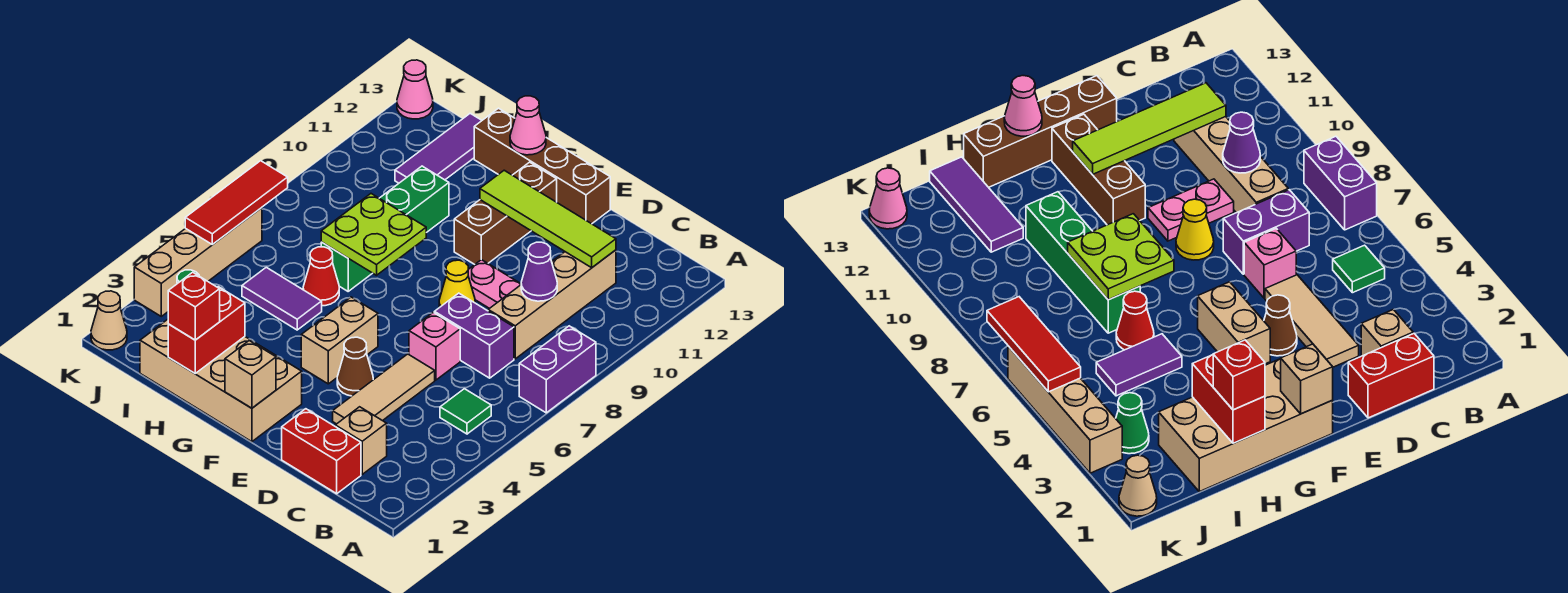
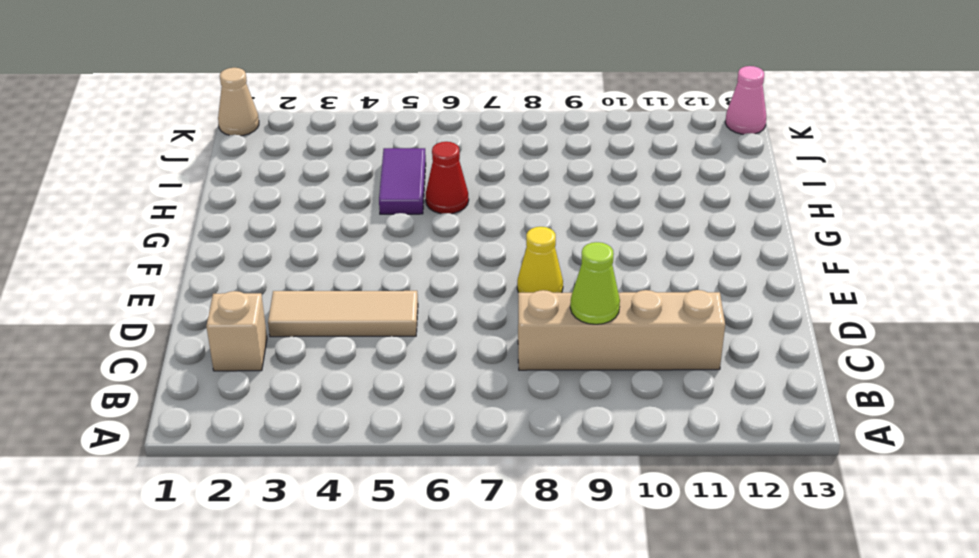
lime 1x1 cone [570,242,620,324] -> purple 1x1 cone [521,242,557,301]
none -> purple 1x2 brick [519,326,596,413]
none -> green 1x1 tile [440,389,491,434]
none -> red 1x2 brick [282,409,361,494]
none -> purple 1x2 brick [434,293,514,378]

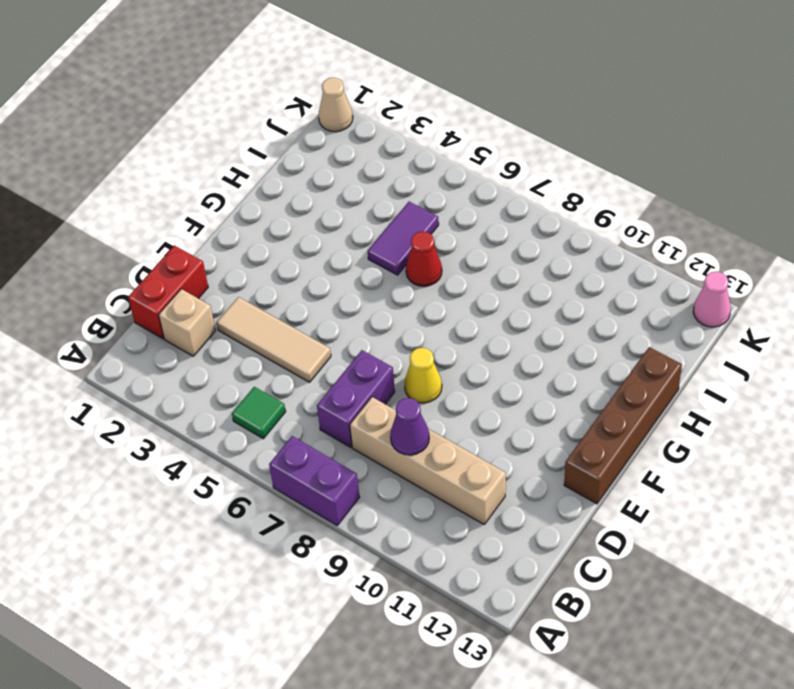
none -> pink 1x1 brick [409,312,460,380]
none -> pink 1x2 plate [468,260,521,309]
none -> brown 1x1 cone [337,337,373,396]
none -> tan 2x4 brick [140,319,302,442]

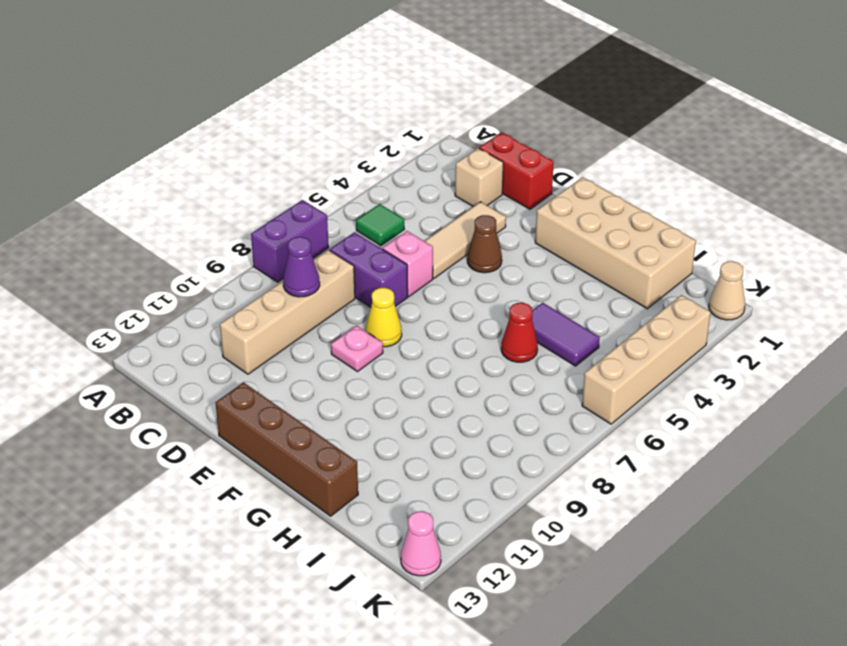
pink 1x1 plate [331,325,383,372] -> pink 1x2 plate [468,260,521,309]
none -> tan 1x2 brick [301,297,378,384]
none -> brown 1x3 brick [454,162,557,265]
none -> green 1x4 brick [321,166,449,291]
none -> purple 1x3 tile [395,113,482,183]

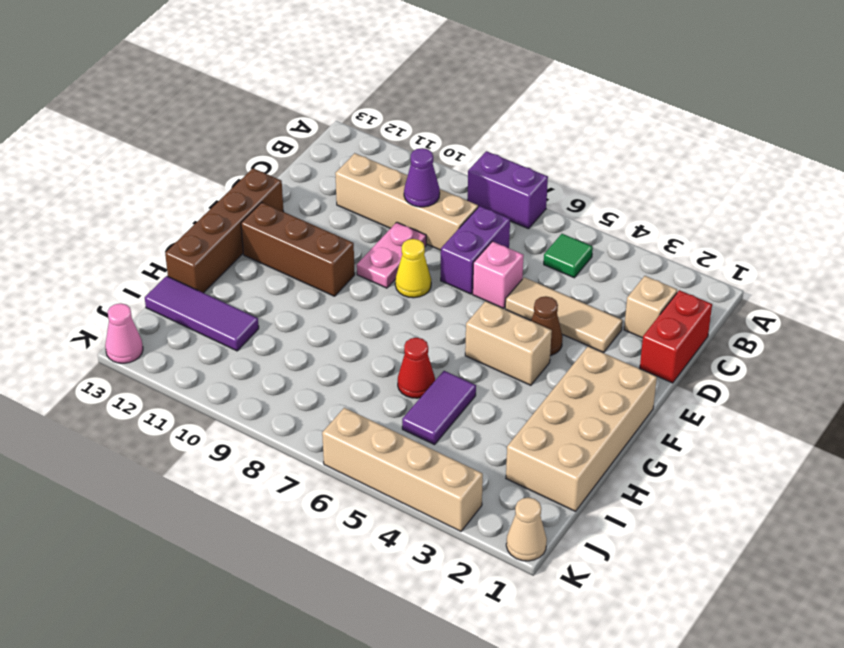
none -> green 1x4 brick [321,166,449,291]
none -> green 1x1 cone [1116,393,1149,454]
none -> lime 1x4 tile [480,170,616,268]
none -> tan 1x1 brick [225,341,276,408]

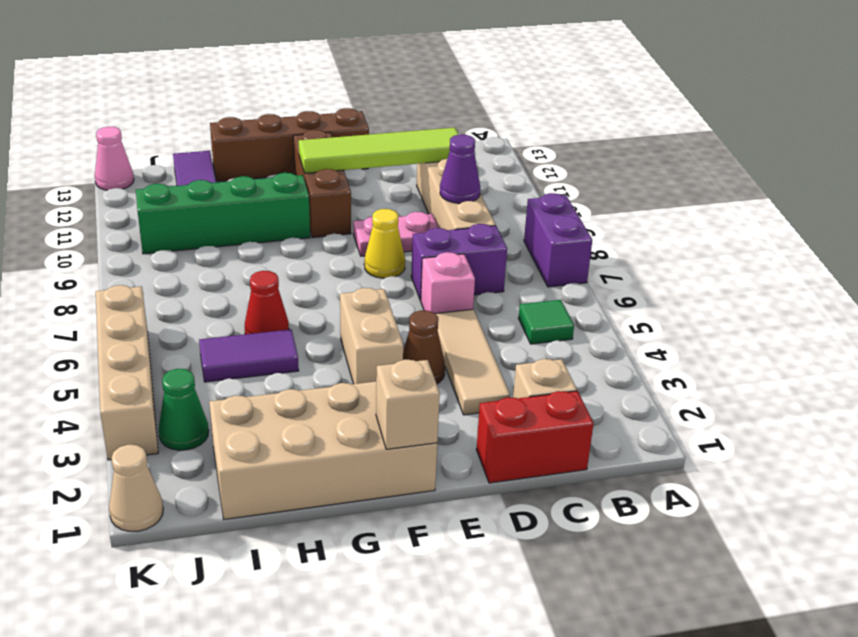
green 1x4 brick [136,173,310,254] -> green 1x4 brick turned to [321,166,449,291]
none -> lime 2x2 plate [321,194,426,275]
none -> pink 1x1 cone [510,96,546,155]
none -> red 1x2 brick [168,287,245,373]
none -> red 1x3 tile [185,161,288,245]

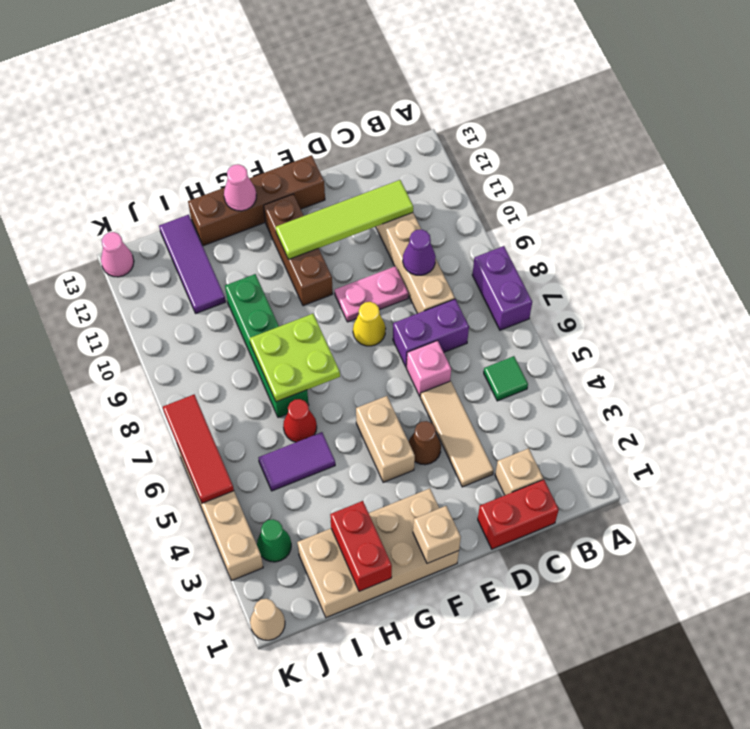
none -> red 1x1 brick [168,272,220,340]

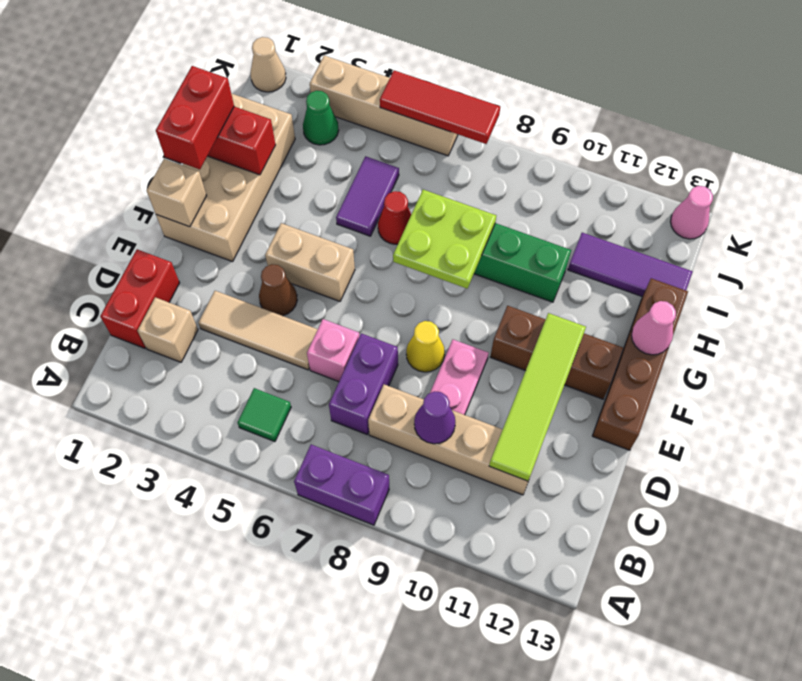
red 1x2 brick [156,66,234,169] -> red 1x1 brick [168,272,220,340]

